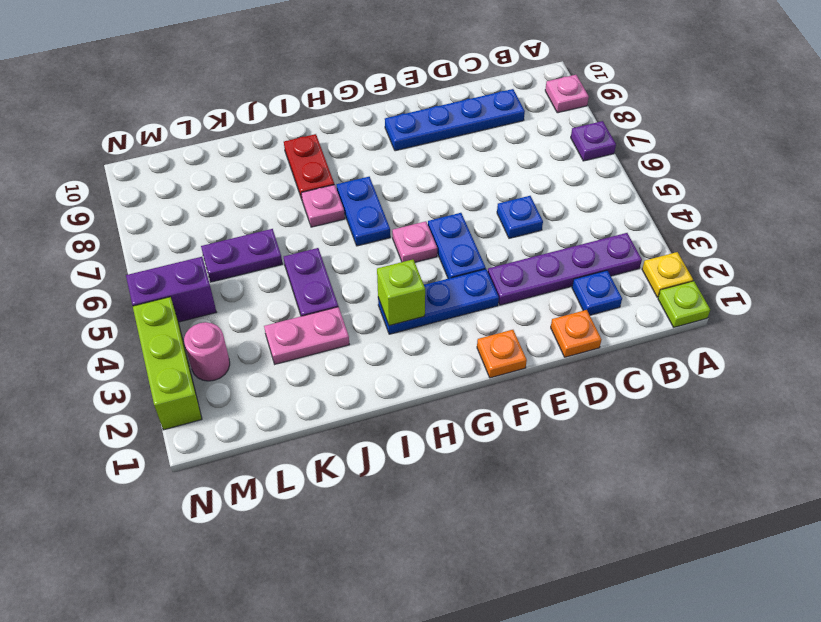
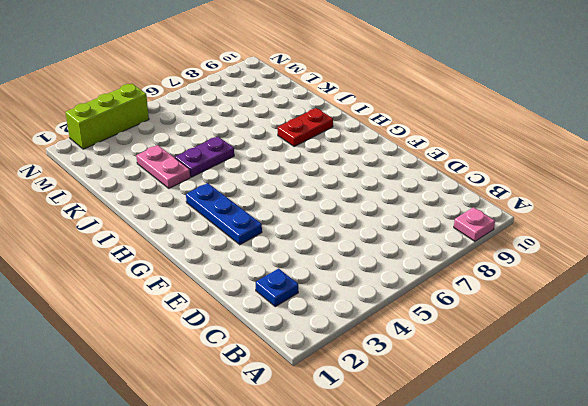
none -> lime 1x1 plate [658,281,710,327]
none -> yellow 1x1 plate [642,252,693,297]
none -> purple 1x1 plate [571,121,616,161]

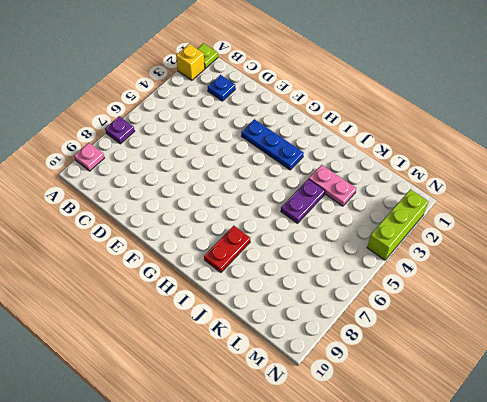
yellow 1x1 brick [176,44,205,80] -> yellow 1x1 plate [642,252,693,297]
none -> purple 1x4 plate [488,233,642,305]
none -> blue 1x4 plate [385,89,525,151]
none -> orange 1x1 plate [551,310,601,357]

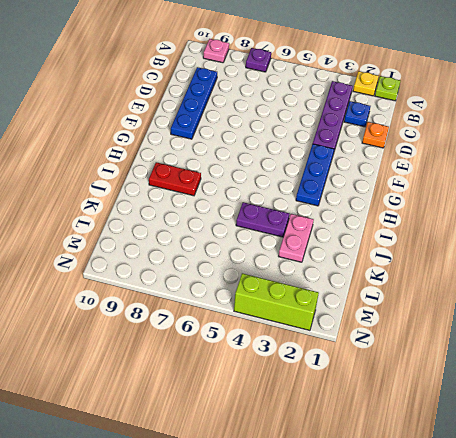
none -> blue 1x1 plate [497,196,543,238]
none -> orange 1x1 plate [477,330,527,378]
none -> blue 1x2 plate [428,213,486,279]

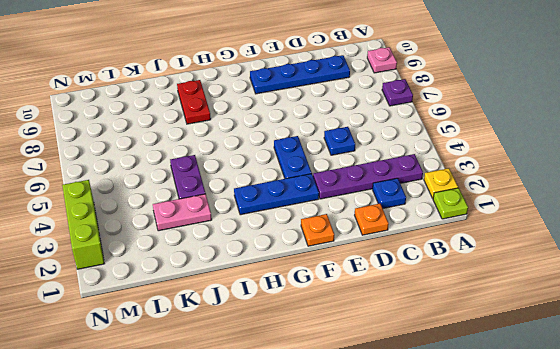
none -> pink 1x1 plate [392,221,437,262]
none -> blue 1x2 plate [337,177,390,246]
none -> pink 1x1 plate [301,185,345,227]

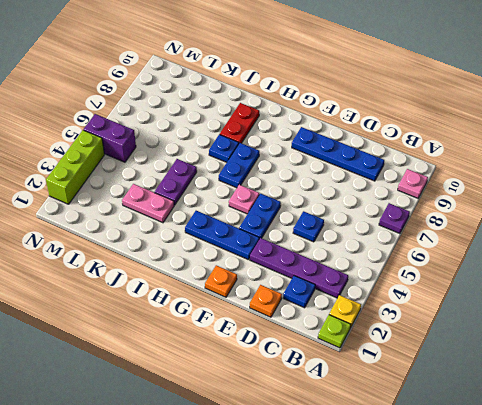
blue 1x1 plate [209,134,239,162] -> pink 1x1 plate [301,185,345,227]
none -> purple 1x2 plate [201,229,282,282]
none -> pink 1x1 round brick [184,322,230,381]
none -> lime 1x1 brick [377,260,425,326]

